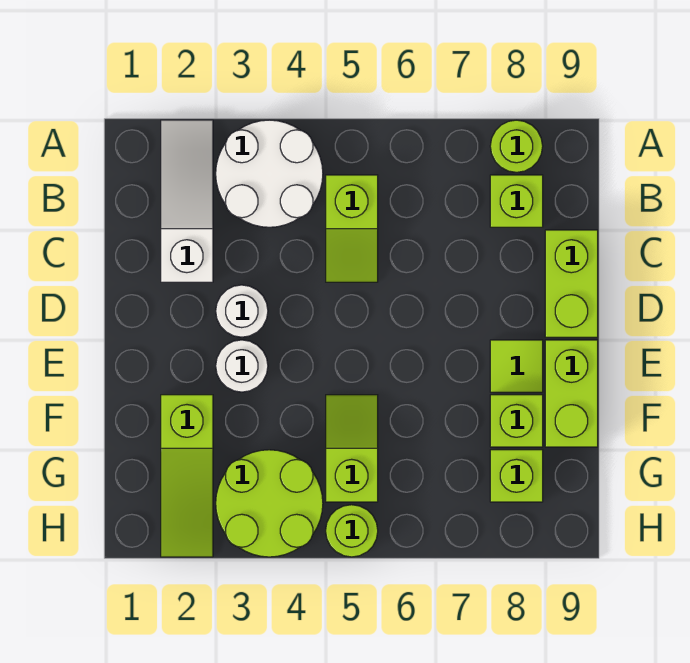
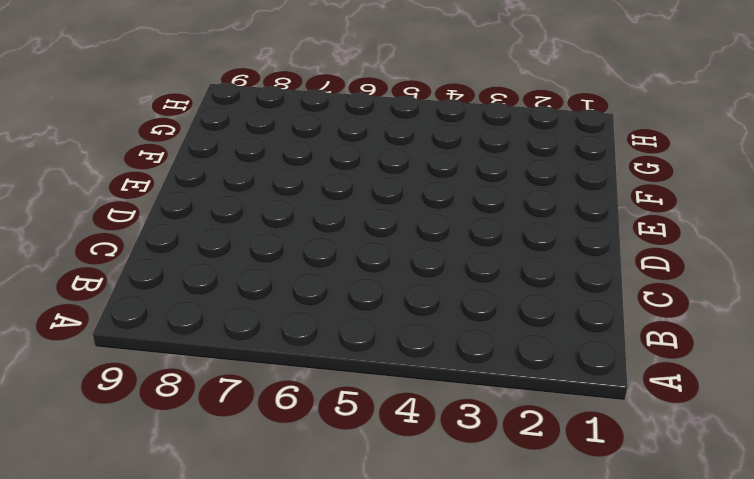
none -> white 1x3 slope [161,120,213,282]
none -> white 2x2 round brick [216,120,323,227]
none -> lime 1x1 round brick [490,120,543,172]

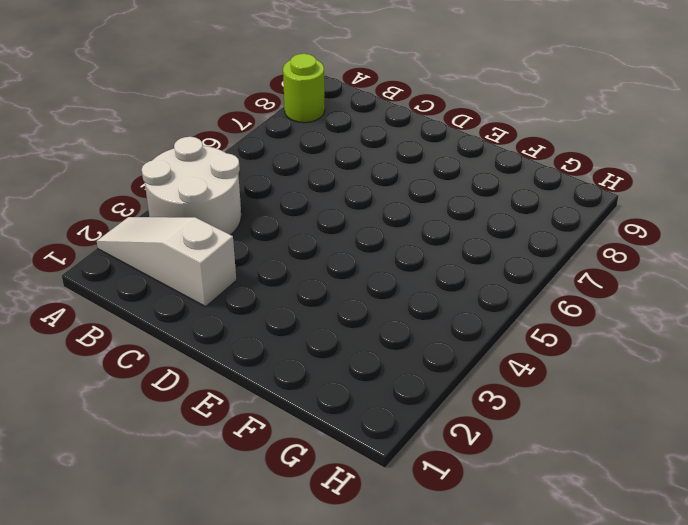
none -> lime 1x2 slope [326,175,378,282]
none -> lime 1x1 brick [490,175,543,227]
none -> lime 1x2 brick [545,230,598,337]

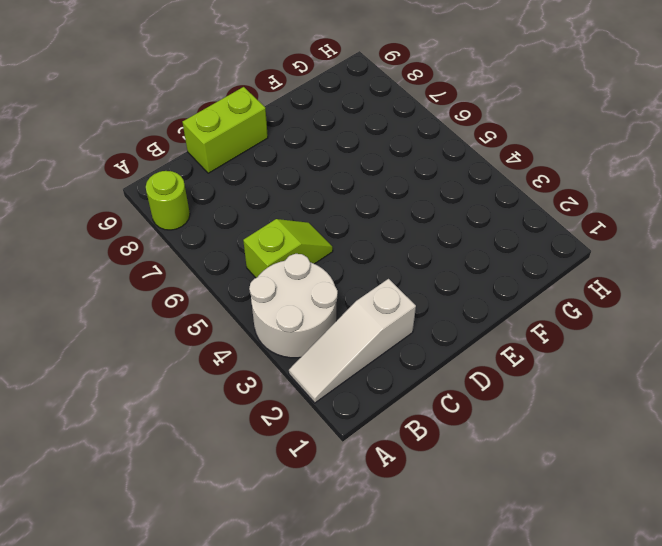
none -> lime 1x1 brick [490,175,543,227]
none -> white 1x1 round brick [216,285,268,337]
none -> white 1x1 round brick [216,340,268,392]

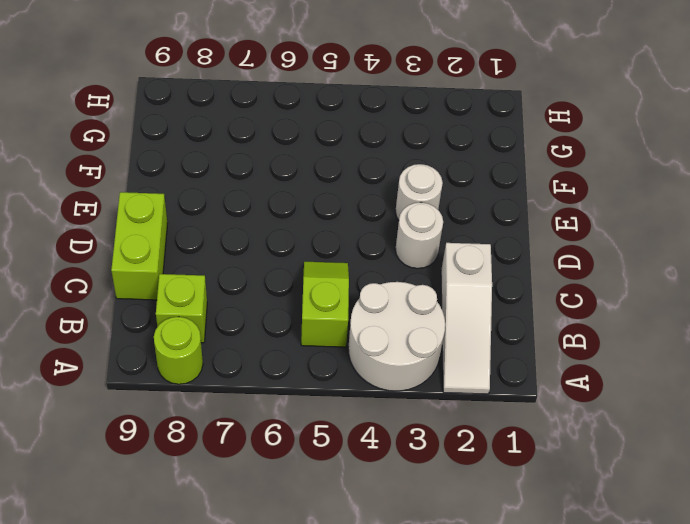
none -> lime 1x1 tile [490,340,543,392]
none -> lime 1x2 brick [545,340,598,447]
none -> lime 1x3 slope [161,395,213,557]

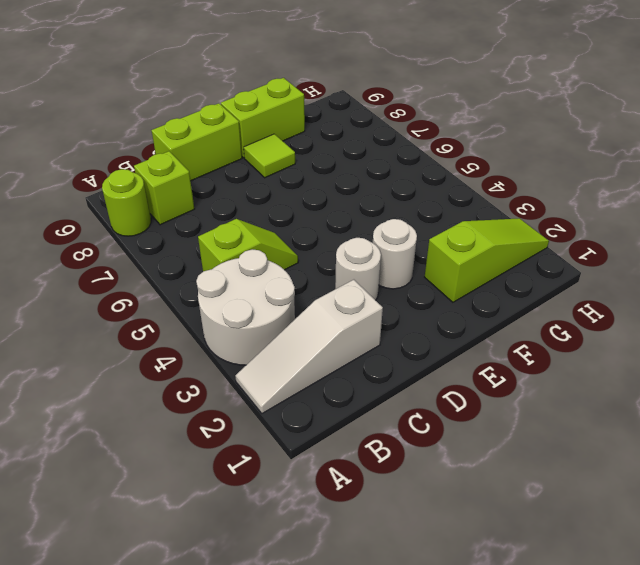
none -> lime 1x2 slope [326,395,378,502]
none -> lime 1x1 brick [490,395,543,447]
none -> lime 2x2 round brick [216,450,323,557]

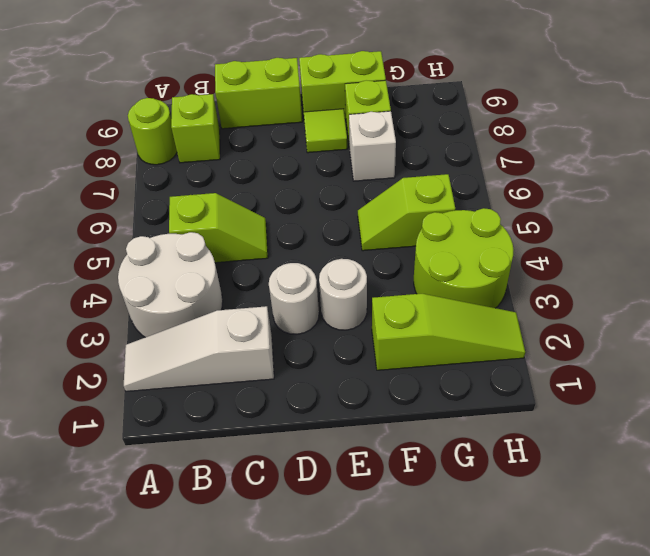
white 1x1 brick [349,111,396,181] -> none
none -> lime 1x1 brick [490,450,543,502]
none -> lime 1x1 round brick [326,505,378,557]

